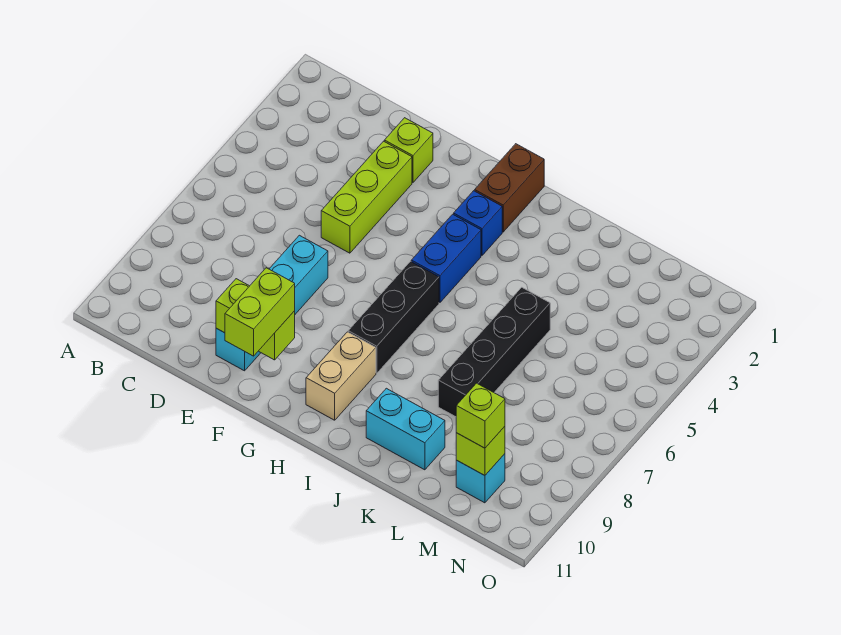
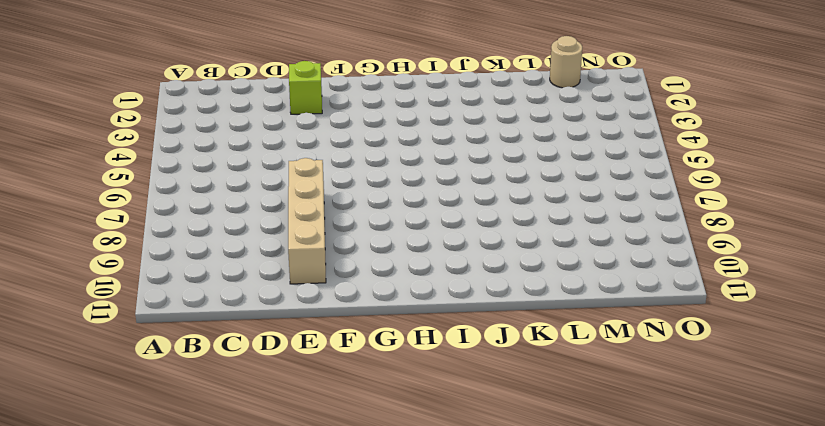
tan 1x4 brick [288,158,326,284] -> cyan 1x4 brick [216,235,328,371]
tan 1x1 round brick [550,36,582,88] -> none
none -> lime 1x3 brick [321,141,412,253]
none -> brown 1x2 brick [475,144,544,232]
none -> blue 1x1 brick [454,191,502,255]

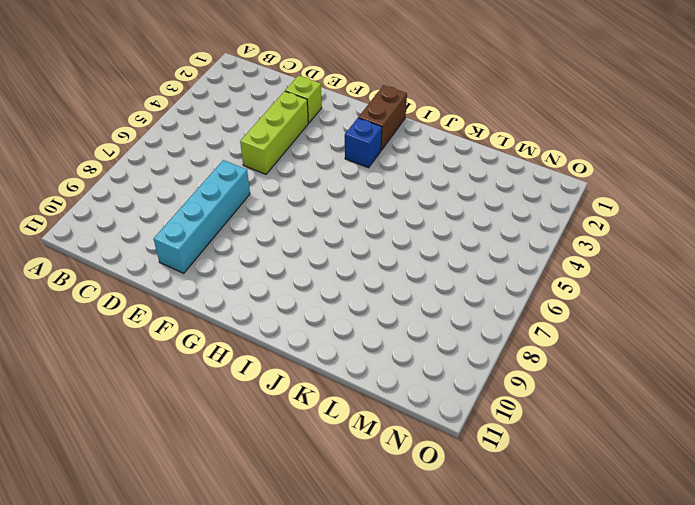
none -> blue 1x2 brick [411,214,481,303]
none -> black 1x3 brick [348,261,439,373]
none -> tan 1x2 brick [306,332,376,420]

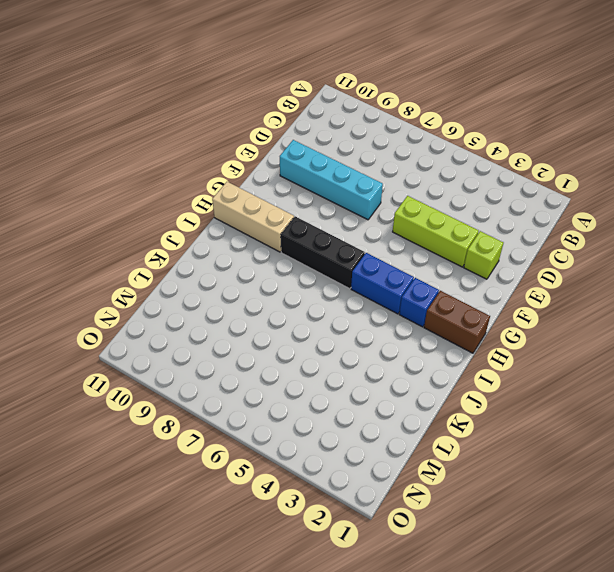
tan 1x3 brick [212,182,294,252] -> tan 1x2 brick [306,332,376,420]
none -> cyan 1x2 brick [366,388,445,470]
none -> black 1x4 brick [438,287,550,417]
none -> cyan 1x1 brick [456,454,505,503]

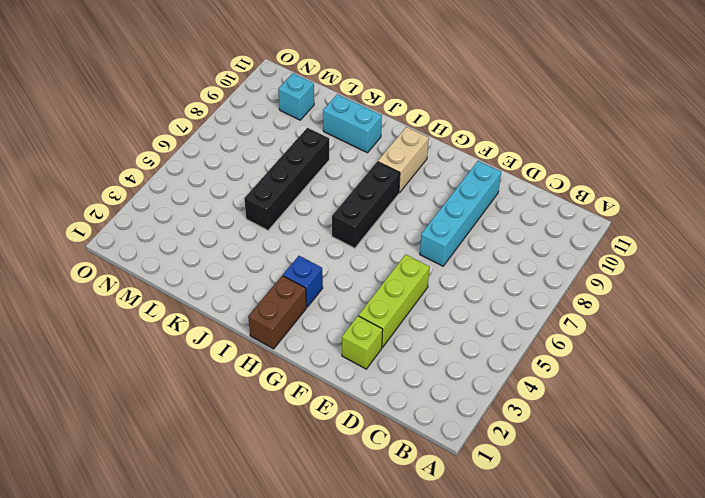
none -> blue 1x2 brick [411,214,481,303]
none -> lime 1x2 brick [216,279,295,360]
none -> lime 1x1 brick [456,426,505,476]

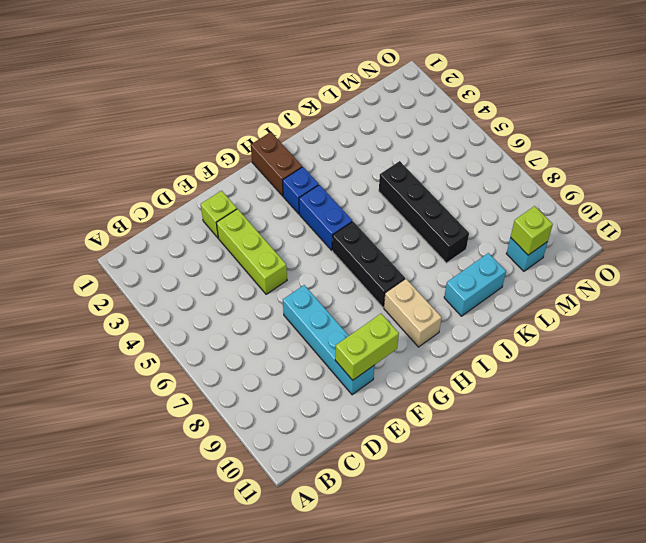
none -> lime 1x2 brick [225,268,295,356]
none -> lime 1x1 brick [456,383,505,448]

